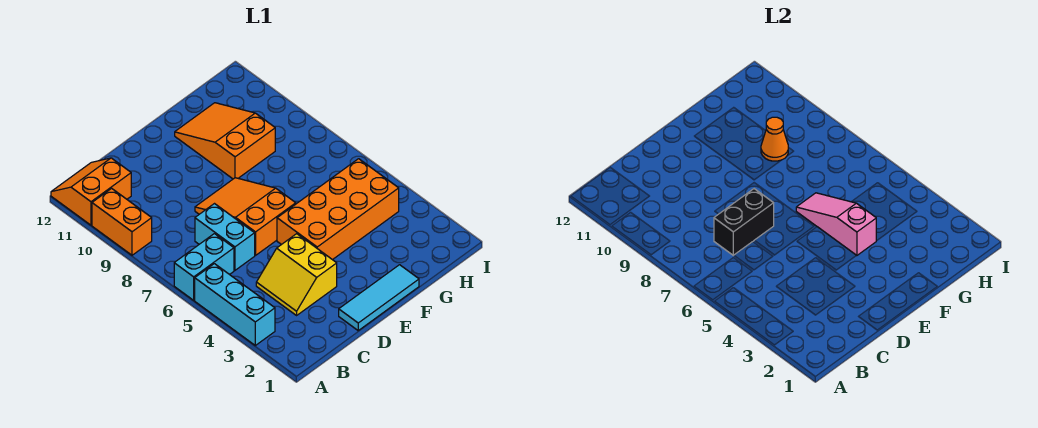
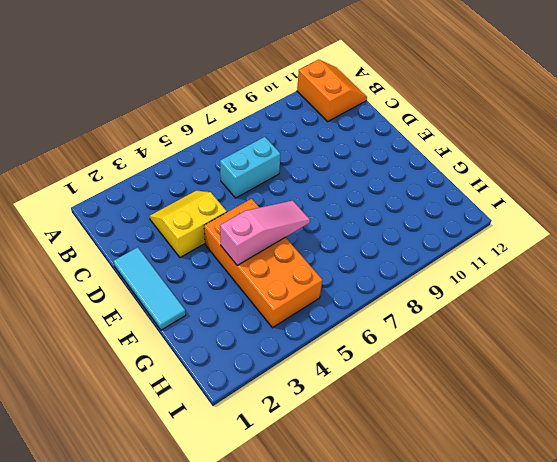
none -> cyan 1x3 brick [195,264,275,345]
none -> cyan 1x2 brick [174,234,234,300]
none -> orange 1x2 brick [92,188,152,255]

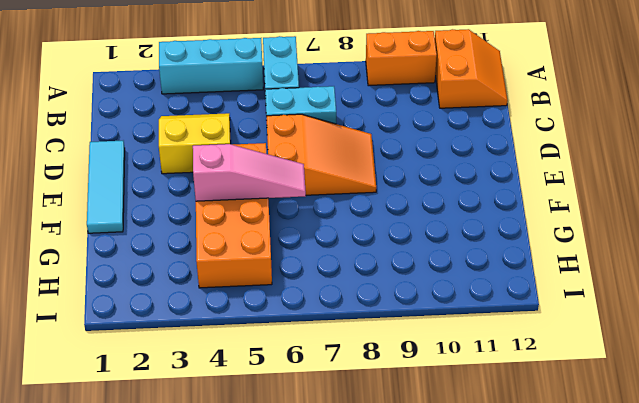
none -> orange 2x3 slope [175,103,275,179]
none -> black 1x2 brick [714,189,774,255]
none -> orange 1x1 cone [761,117,788,161]

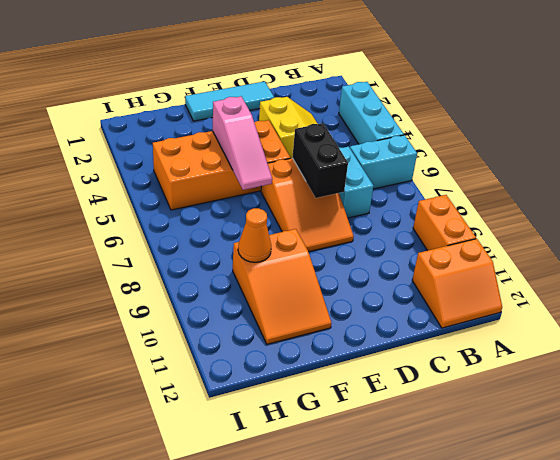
black 1x2 brick [292,123,348,198] -> black 1x2 brick turned to [714,189,774,255]

